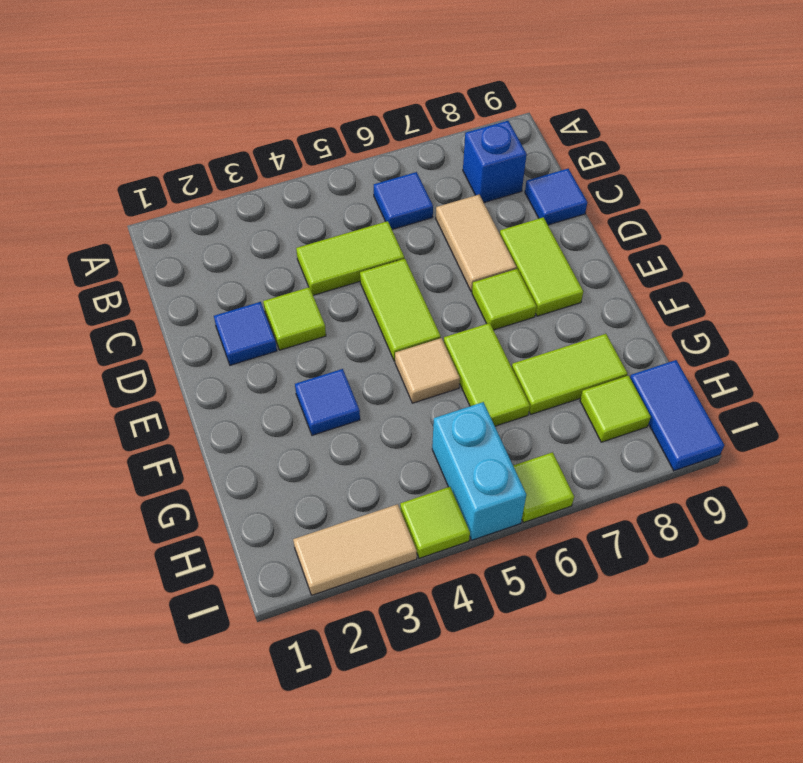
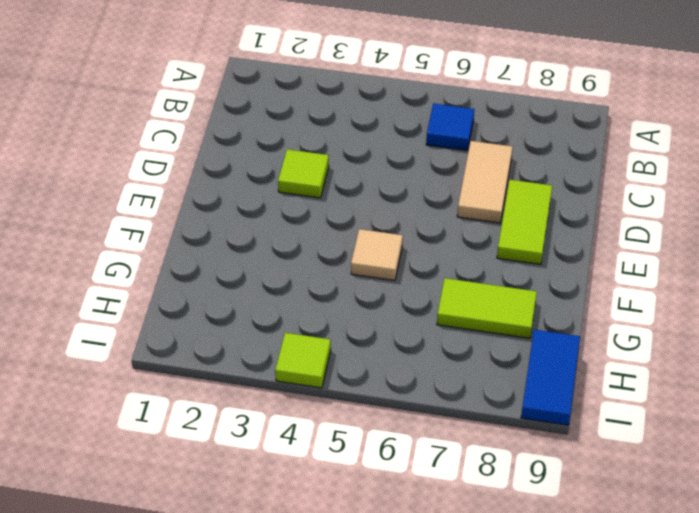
none -> blue 1x1 brick [463,121,527,202]
none -> lime 1x2 tile [296,221,404,295]
none -> blue 1x1 tile [525,169,587,225]

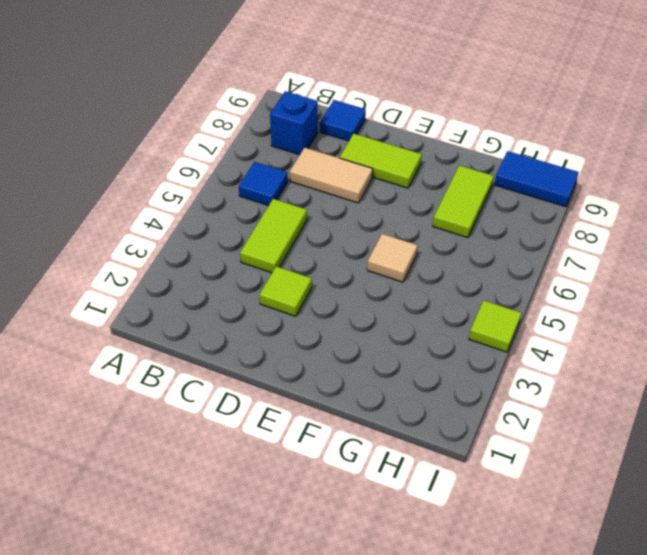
none -> blue 1x1 tile [214,302,277,365]
none -> lime 1x2 tile [360,259,441,361]
none -> lime 1x1 tile [472,269,537,330]

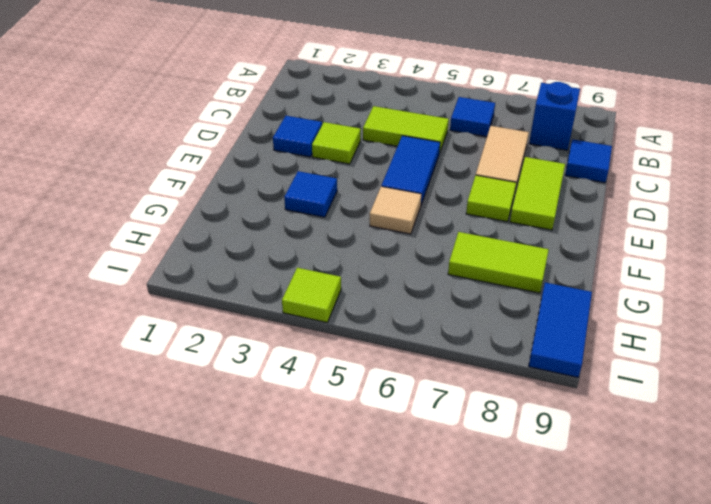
blue 1x2 tile [381,136,440,204] -> lime 1x2 tile [360,259,441,361]
none -> lime 1x2 tile [444,323,530,426]
none -> cyan 1x2 brick [432,402,526,540]
none -> lime 1x1 tile [580,376,651,442]

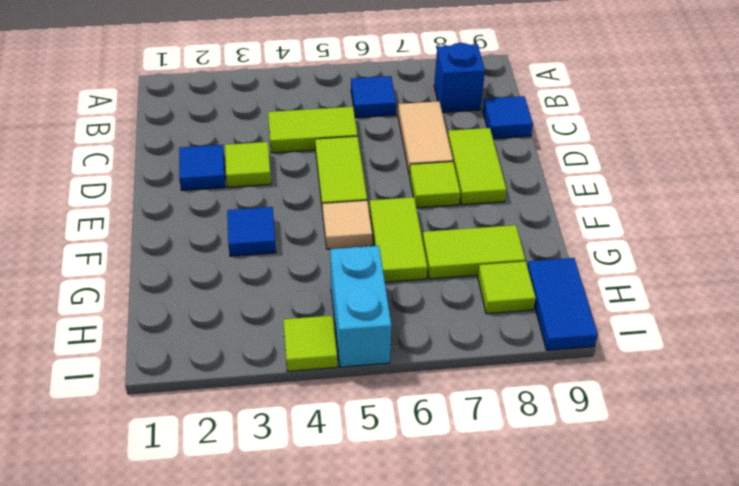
none -> tan 1x2 tile [293,504,417,595]
none -> lime 1x1 tile [513,452,574,523]

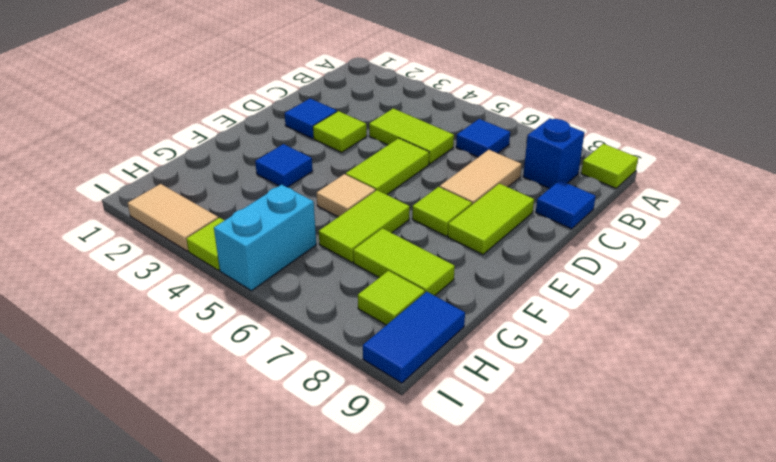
lime 1x1 tile [581,144,638,188] -> lime 1x1 tile moved to [513,452,574,523]

